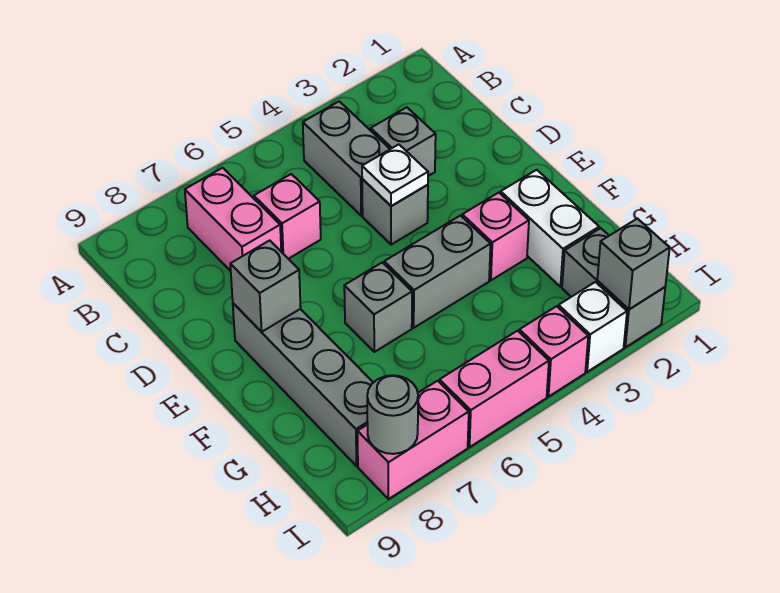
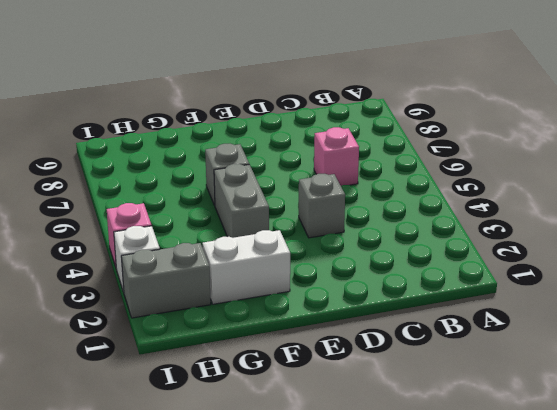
none -> grey 1x2 brick [303,101,390,216]
none -> pink 1x2 brick [185,168,281,271]
none -> grey 1x1 brick [371,107,436,176]

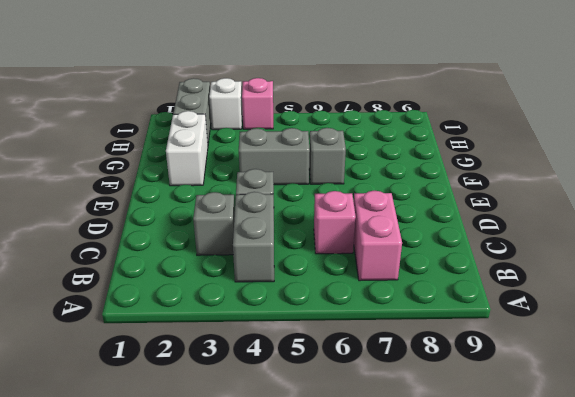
none -> grey 1x4 brick [233,303,373,466]
none -> pink 1x1 brick [462,193,529,280]
none -> pink 1x2 brick [440,331,549,447]

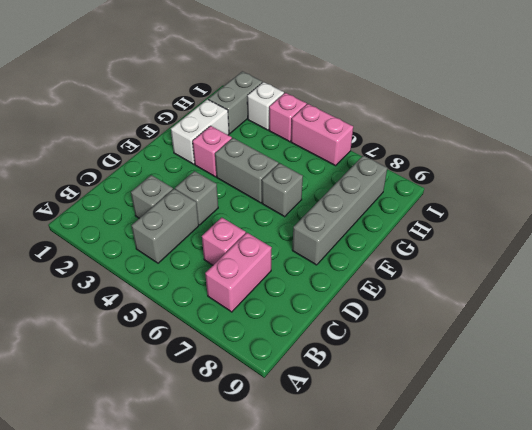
none -> pink 1x2 brick [357,381,469,499]
none -> white 1x1 plate [362,144,428,206]
none -> grey 1x1 brick [230,240,301,332]

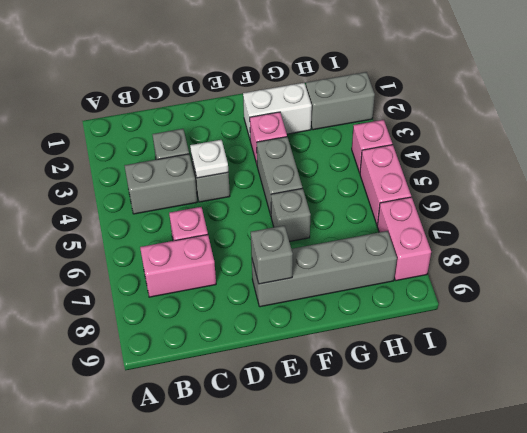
none -> white 1x1 brick [558,282,627,372]
none -> grey 1x1 brick [597,219,670,309]
none -> grey 1x1 round brick [367,375,418,454]

